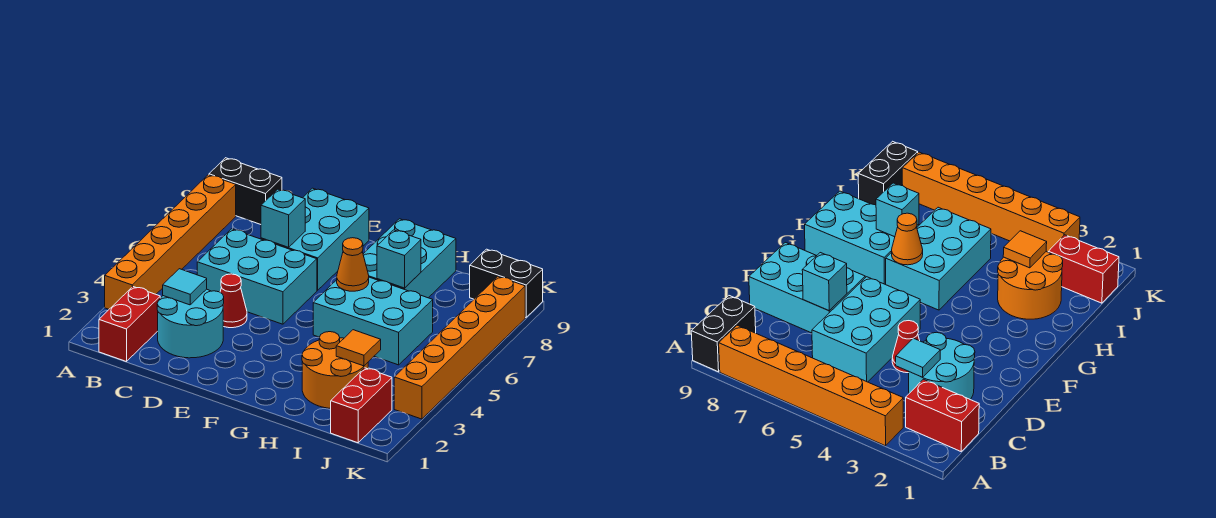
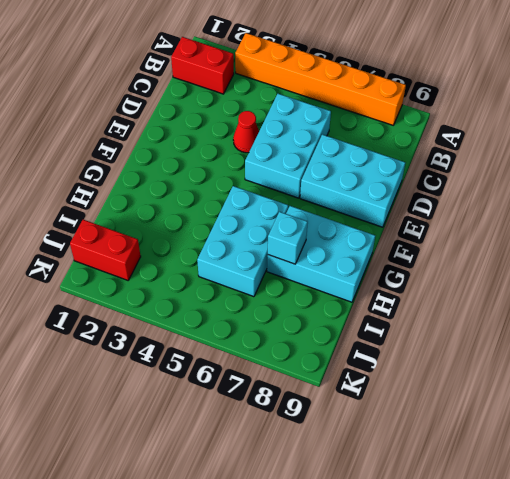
none -> black 1x2 brick [209,158,282,224]
none -> cyan 2x2 round brick [157,289,224,358]
none -> orange 2x2 round brick [302,332,368,408]

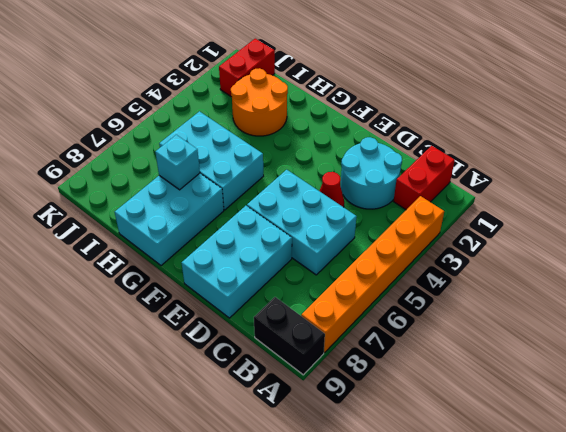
none -> black 1x2 brick [470,249,543,317]
none -> orange 1x6 brick [394,276,525,419]
none -> cyan 1x1 tile [163,269,207,305]

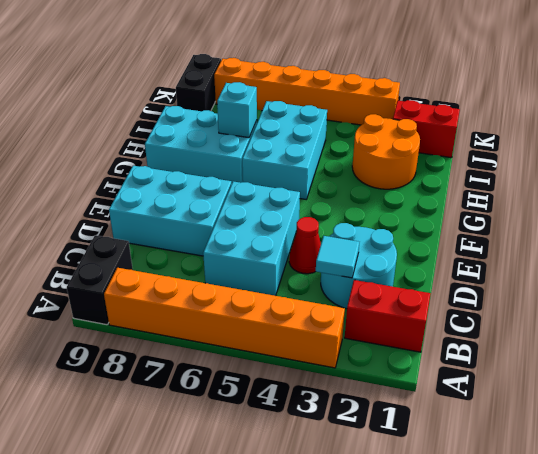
none -> cyan 1x1 brick [261,189,305,247]
none -> orange 1x1 cone [337,238,369,291]
none -> orange 1x1 tile [336,330,381,366]

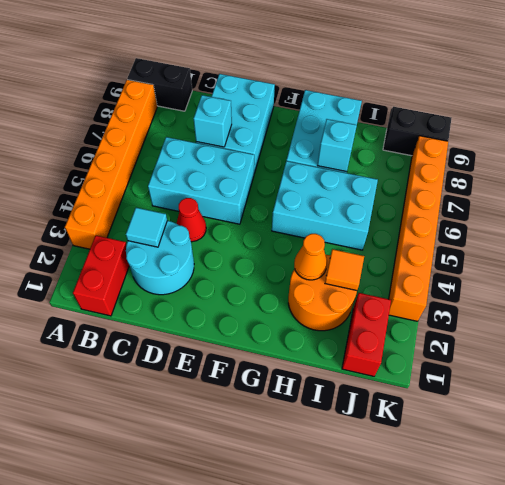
orange 1x1 cone [294,234,327,280] -> orange 1x1 cone moved to [337,238,369,291]

